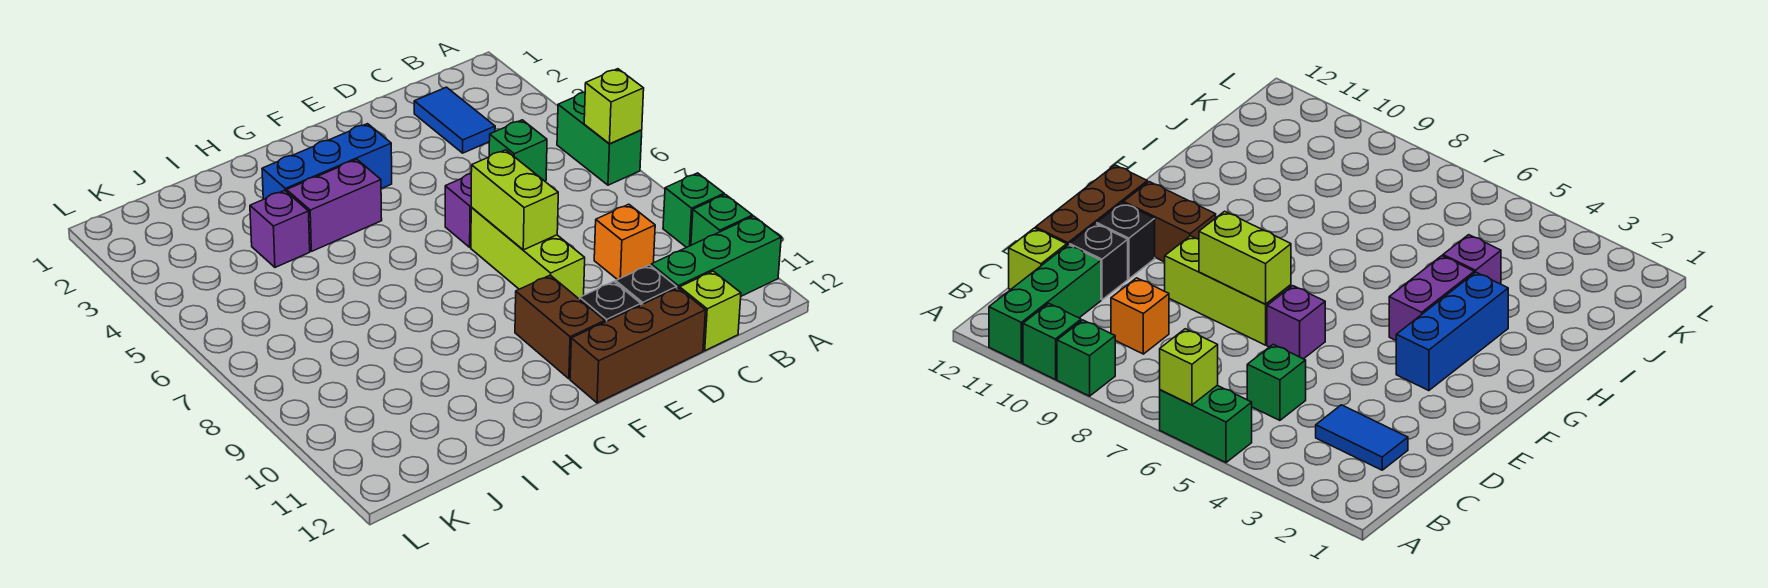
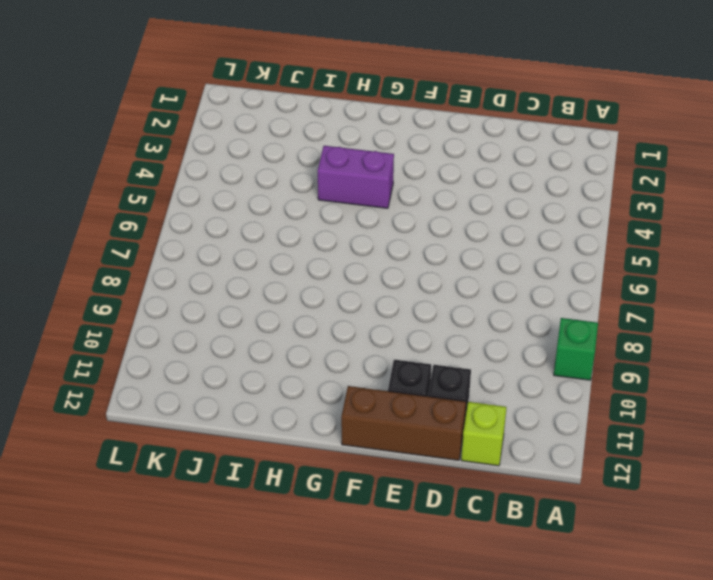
none -> green 1x2 brick [557,92,642,185]
none -> green 1x1 brick [691,195,752,245]
none -> green 1x3 brick [651,216,781,296]

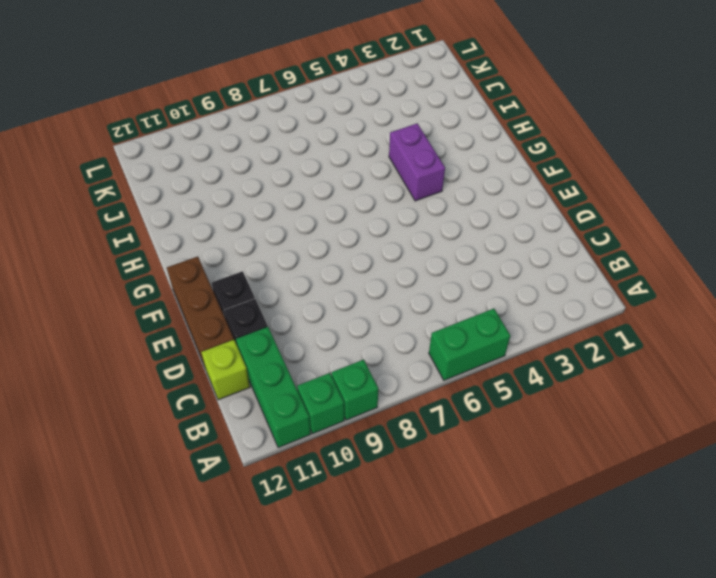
none -> blue 1x2 tile [414,87,495,153]
none -> green 1x1 brick [489,120,547,181]
none -> orange 1x1 brick [594,204,655,280]

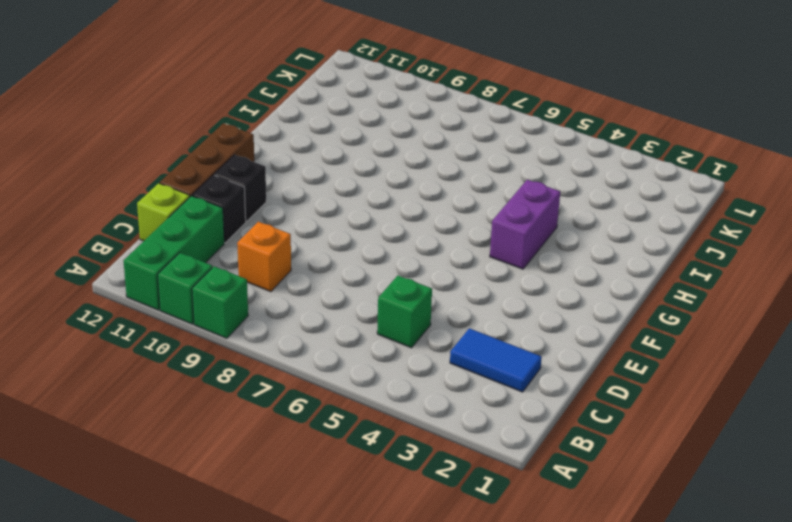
none -> green 1x2 brick [557,92,642,185]
none -> purple 1x1 brick [445,174,472,247]
none -> lime 1x3 brick [471,208,585,299]

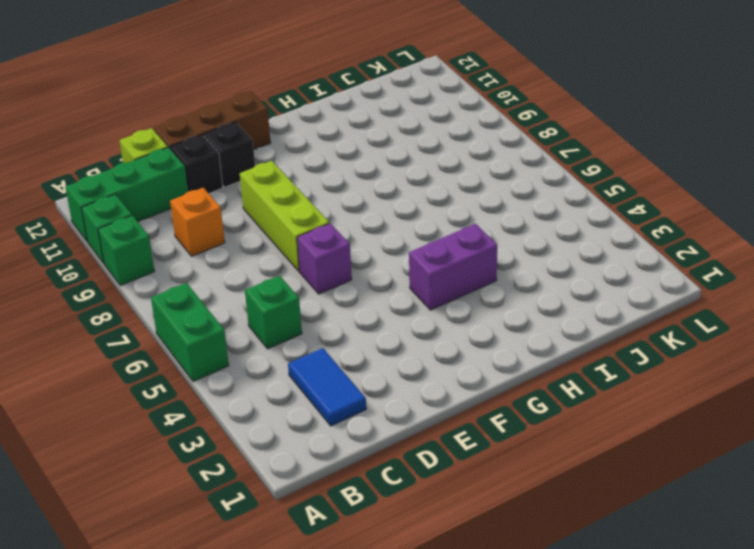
none -> blue 1x3 brick [262,124,392,199]
none -> brown 1x2 brick [515,275,605,379]
none -> purple 1x1 brick [250,190,310,267]

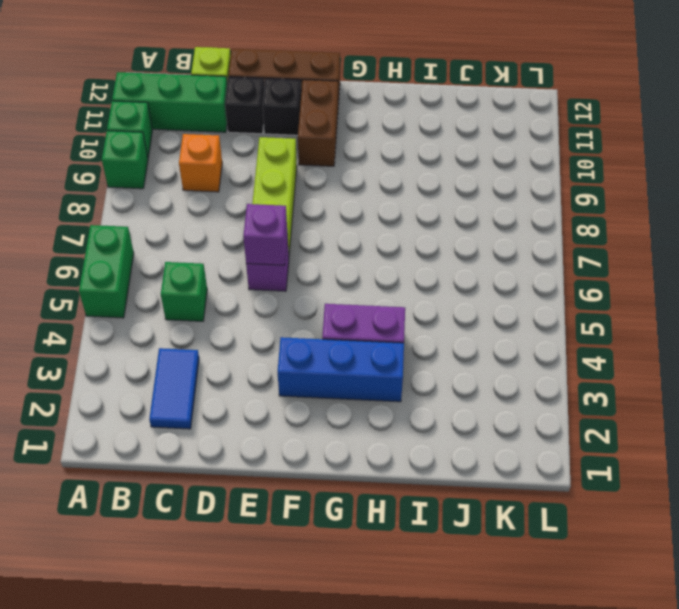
purple 1x1 brick [243,204,287,265] -> purple 1x1 brick moved to [250,190,310,267]
none -> lime 1x1 brick [584,69,644,144]
none -> lime 1x2 brick [471,150,558,250]

